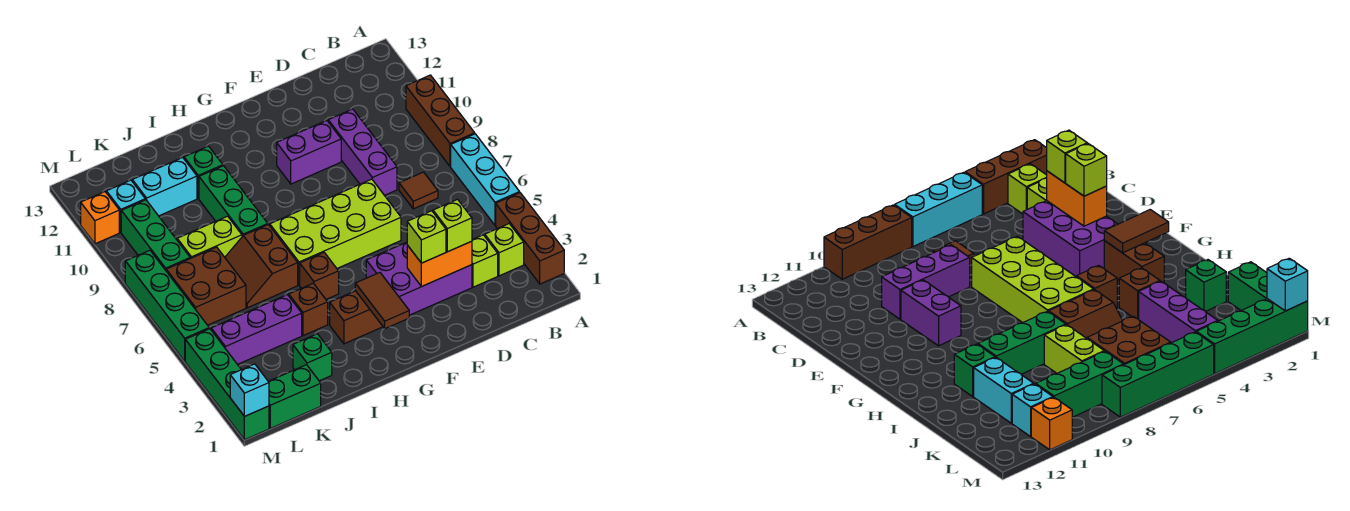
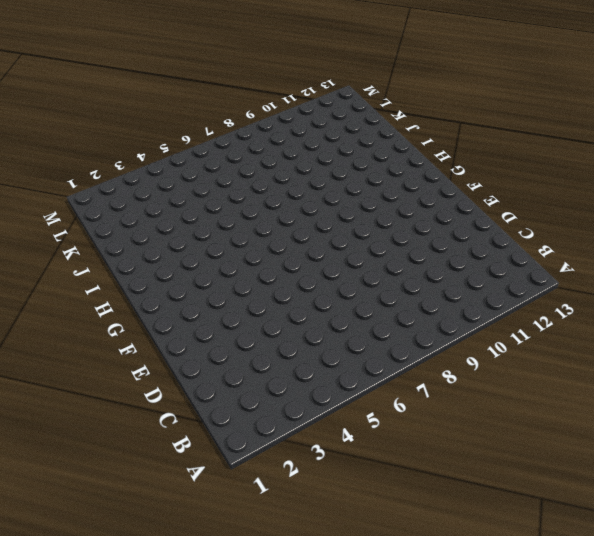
none -> brown 1x3 brick [496,193,564,284]
none -> cyan 1x3 brick [451,134,520,225]
none -> brown 1x3 brick [406,75,475,167]
none -> lime 1x1 brick [485,224,524,276]

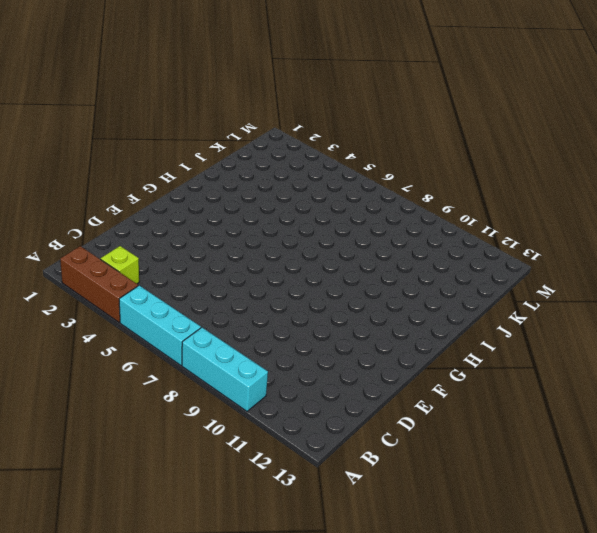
cyan 1x3 brick [182,328,268,411] -> brown 1x3 brick [406,75,475,167]
none -> lime 1x1 brick [472,235,498,287]
none -> brown 1x1 tile [399,172,438,209]
none -> purple 2x3 brick [366,242,472,315]
none -> purple 1x3 brick [328,109,397,195]

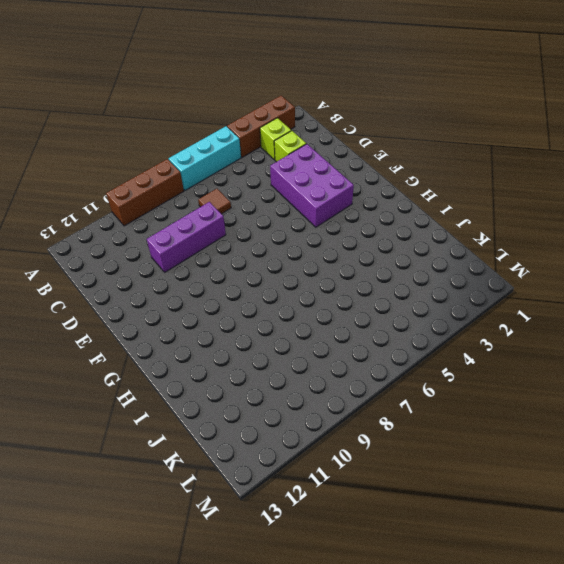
none -> lime 2x4 brick [270,179,401,285]
none -> purple 1x2 brick [277,121,341,184]
none -> brown 1x2 brick [330,291,383,344]
none -> brown 1x1 brick [300,253,339,299]

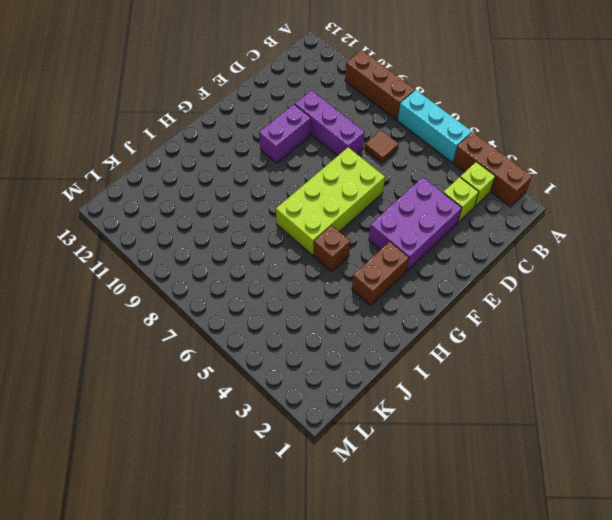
none -> brown 1x1 brick [289,283,328,336]
none -> brown 2x2 slope [225,225,298,308]
none -> green 1x3 brick [199,166,268,236]
none -> green 1x1 brick [184,146,223,198]

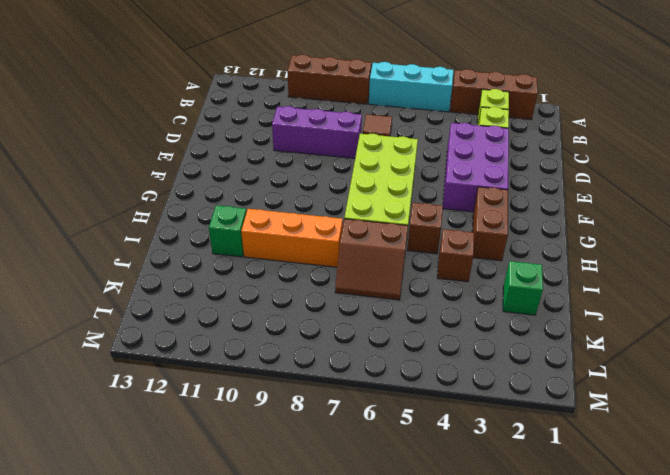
orange 1x3 brick [241,209,343,267] -> green 1x3 brick [199,166,268,236]
none -> purple 1x2 brick [277,121,341,184]
none -> purple 1x3 brick [211,295,302,364]
none -> lime 1x2 brick [177,216,242,258]
none -> cyan 1x2 brick [132,158,197,216]

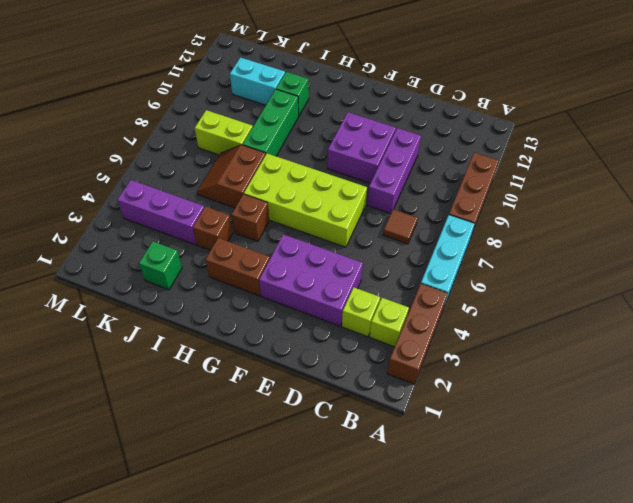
purple 2x2 brick [328,112,396,183] -> purple 1x2 brick [277,121,341,184]
none -> green 1x2 brick [268,365,321,428]
none -> brown 2x2 brick [166,247,246,325]
none -> green 1x3 brick [121,200,190,270]
none -> cyan 1x1 brick [106,180,145,232]

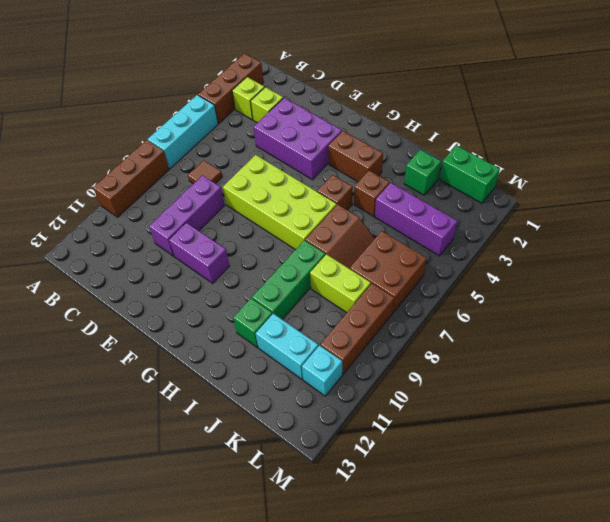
brown 1x3 brick [320,283,394,374] -> green 1x3 brick [121,200,190,270]
none -> green 1x4 brick [185,329,269,440]
none -> green 1x4 brick [125,250,209,361]
none -> orange 1x1 brick [81,192,119,244]
none -> orange 1x2 brick [407,241,472,287]

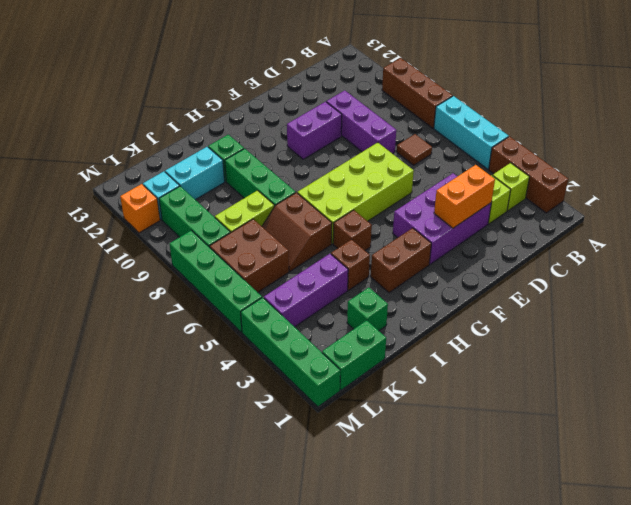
none -> brown 1x2 tile [355,273,409,329]
none -> cyan 1x1 brick [230,364,269,416]
none -> lime 1x1 brick [433,199,472,252]
none -> lime 1x1 brick [407,211,446,263]

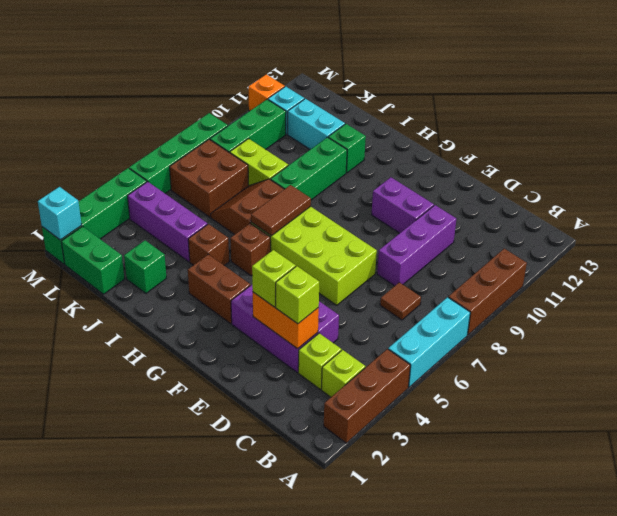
brown 1x2 tile [251,185,311,236] -> brown 1x2 tile moved to [355,273,409,329]

